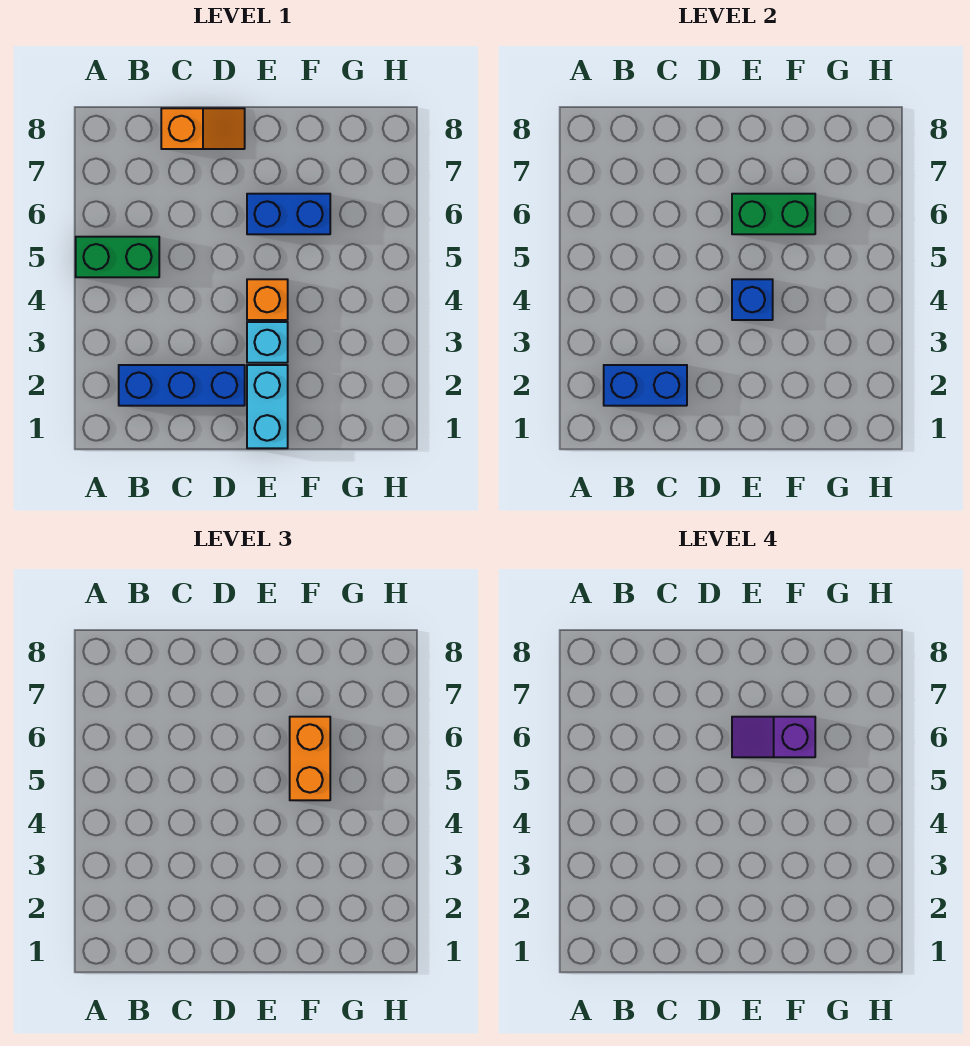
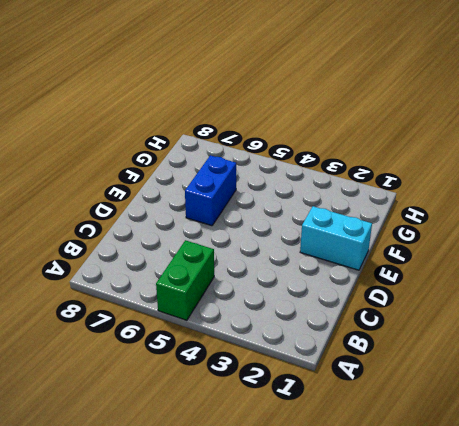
none -> blue 1x3 brick [119,365,245,406]
none -> orange 1x2 slope [161,108,245,149]
none -> cyan 1x1 brick [247,322,288,363]

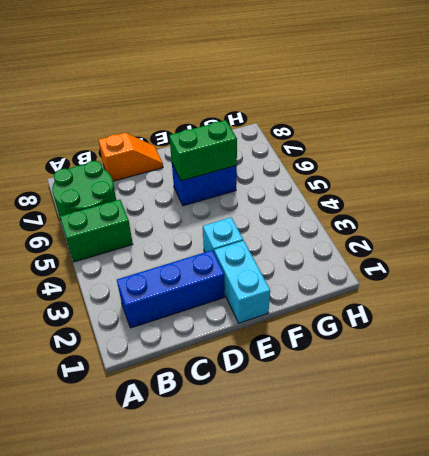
green 2x2 round brick [52,161,116,217] -> none
none -> orange 1x1 brick [247,279,288,320]
none -> blue 1x2 brick [604,365,687,406]
none -> blue 1x1 brick [732,279,773,320]

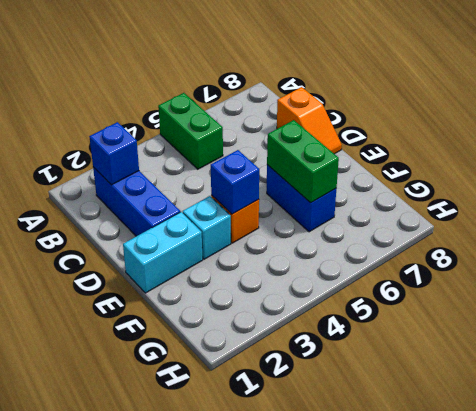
blue 1x1 brick [89,122,139,185] -> blue 1x2 brick [604,365,687,406]
none -> orange 1x2 brick [290,717,330,800]
none -> purple 1x2 slope [732,717,815,757]

